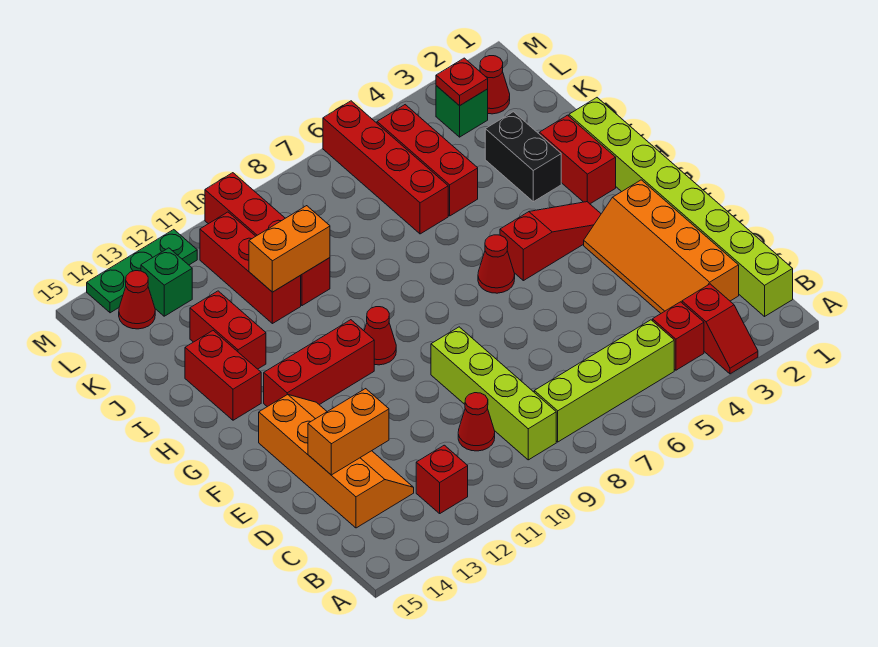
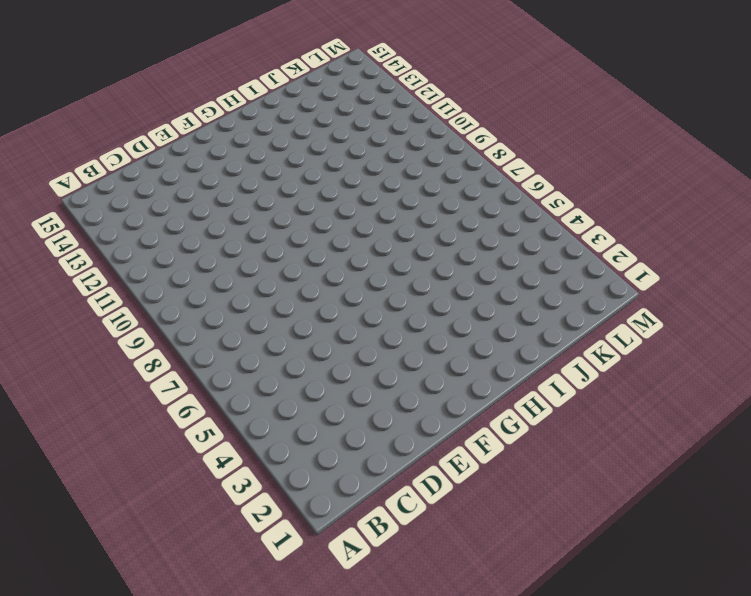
none -> red 1x2 slope [682,284,758,374]
none -> lime 1x8 brick [569,98,793,316]
none -> red 1x1 brick [653,302,704,370]

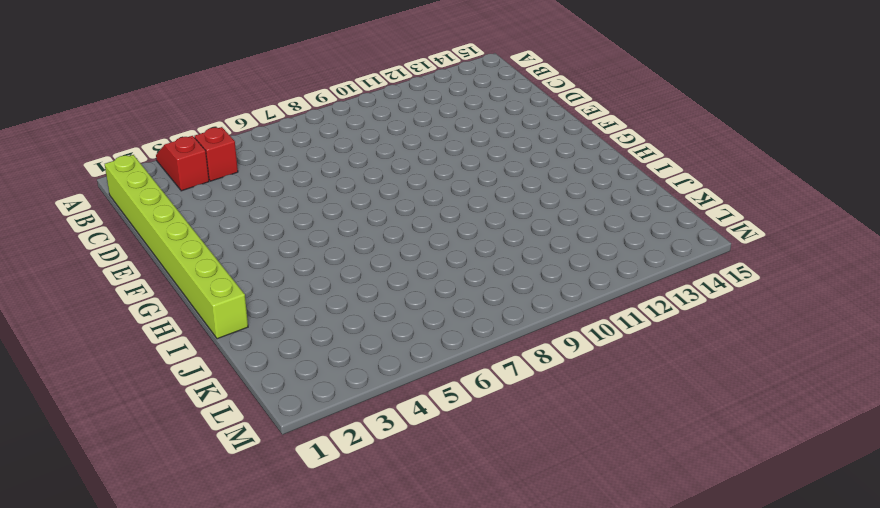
none -> lime 1x4 brick [534,320,674,442]
none -> lime 1x4 brick [431,327,556,460]
none -> red 1x1 brick [416,445,468,513]

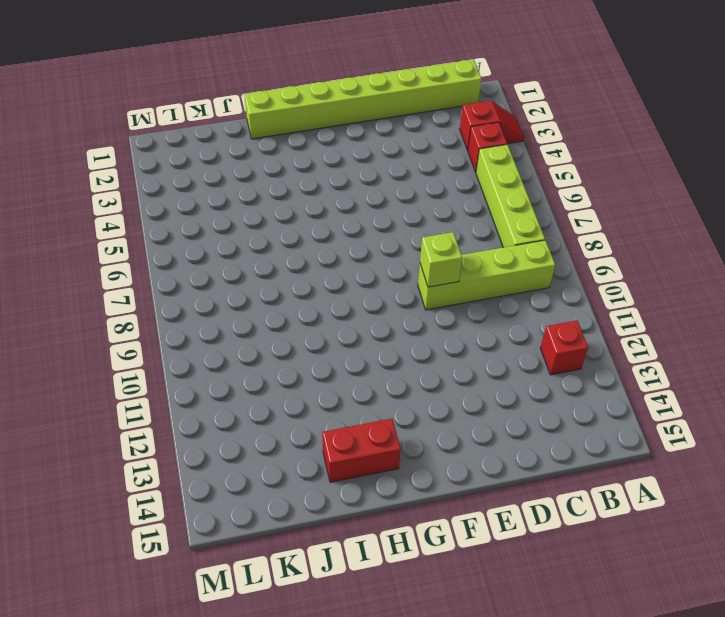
lime 1x1 brick [420,232,462,287] -> none
none -> orange 2x4 slope [584,180,739,313]
none -> red 1x1 cone [458,393,495,451]
none -> orange 2x4 slope [259,395,414,528]

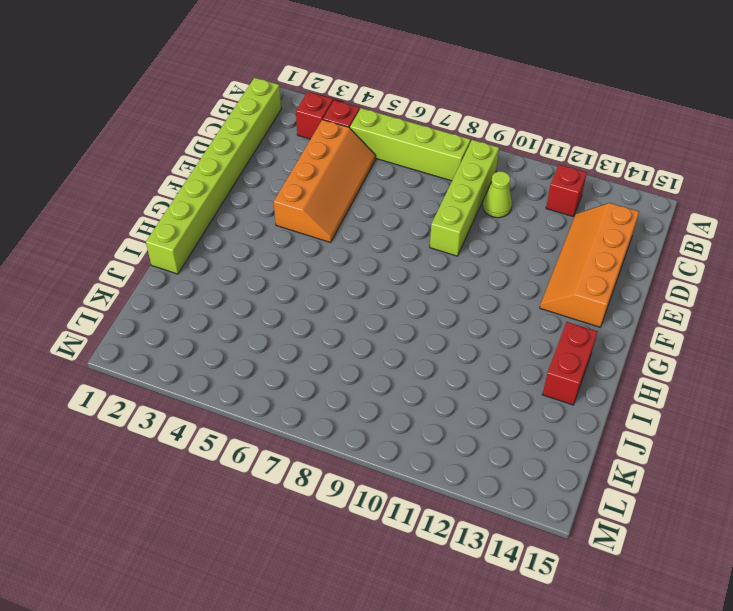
orange 2x4 slope [274,120,376,243] -> orange 2x4 slope moved to [584,180,739,313]
lime 1x1 cone [483,171,512,218] -> red 1x1 cone [458,393,495,451]
none -> red 1x3 slope [500,202,601,281]
none -> red 1x1 cone [478,235,515,293]
none -> red 1x1 cone [364,307,396,365]

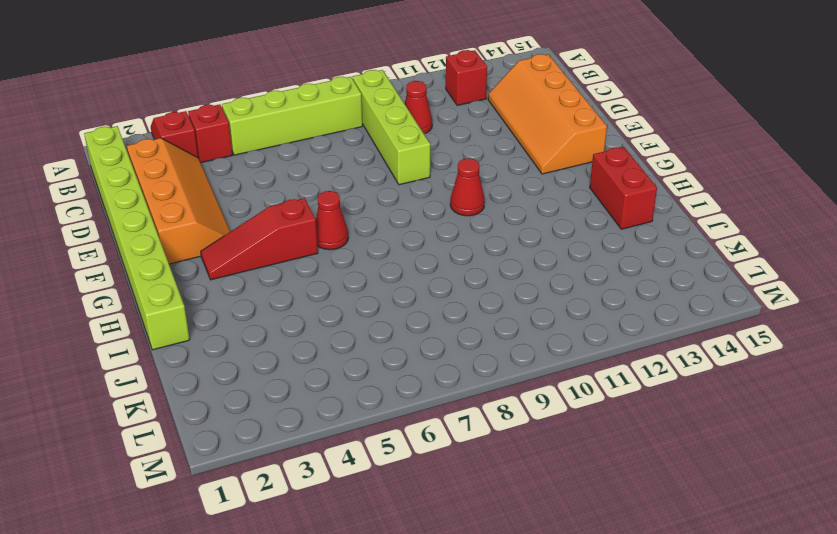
none -> red 1x3 brick [264,320,374,407]
none -> red 1x2 brick [539,115,616,204]
none -> black 1x2 brick [485,112,561,202]

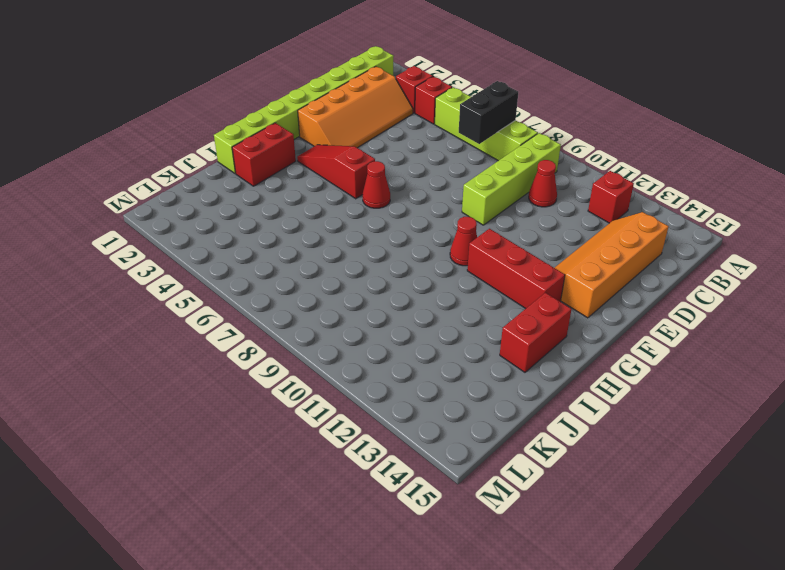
black 1x2 brick [459,81,518,144] -> black 1x2 brick moved to [485,112,561,202]
none -> red 1x2 brick [190,291,266,369]
none -> red 1x3 brick [377,105,478,216]
none -> red 1x4 brick [323,101,448,234]

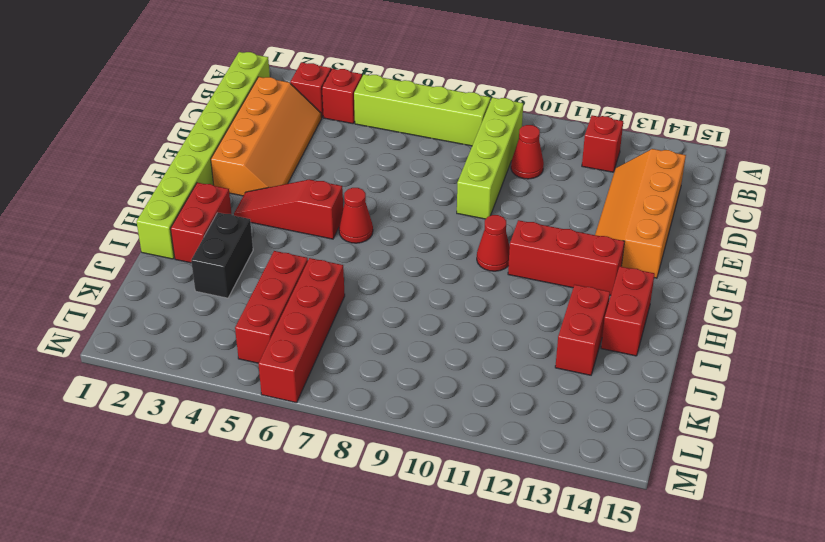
none -> red 1x4 brick [205,173,330,306]
none -> red 1x3 brick [200,212,301,324]
none -> red 1x1 cone [480,56,510,114]

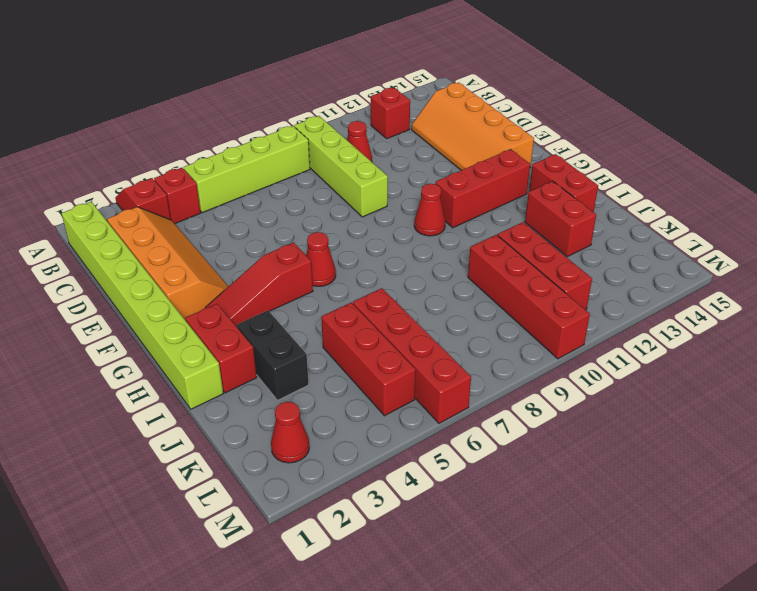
none -> green 1x1 brick [436,86,488,137]
none -> green 1x1 brick [141,248,192,316]
none -> red 1x1 cone [119,271,155,329]

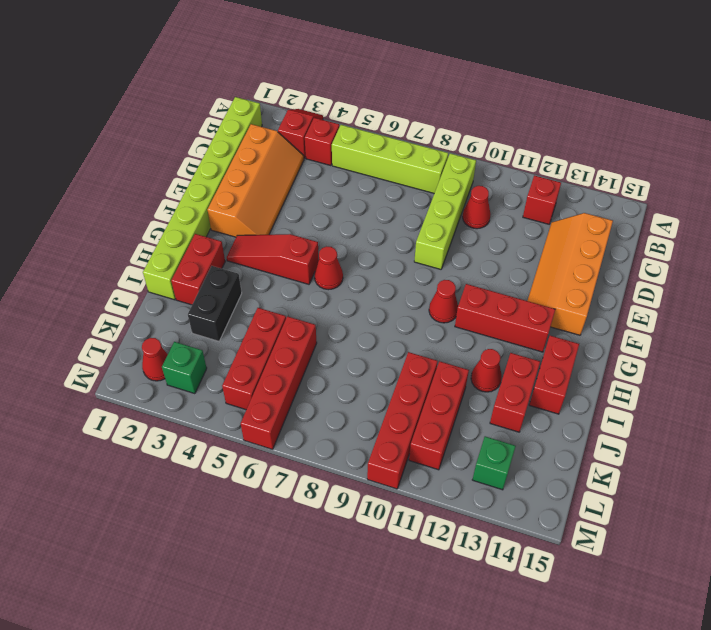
red 1x1 cone [471,349,502,392] -> red 1x1 cone moved to [119,271,155,329]
none -> green 1x3 plate [87,230,197,313]
none -> orange 1x2 brick [308,389,389,475]
none -> orange 1x2 brick [249,206,330,292]

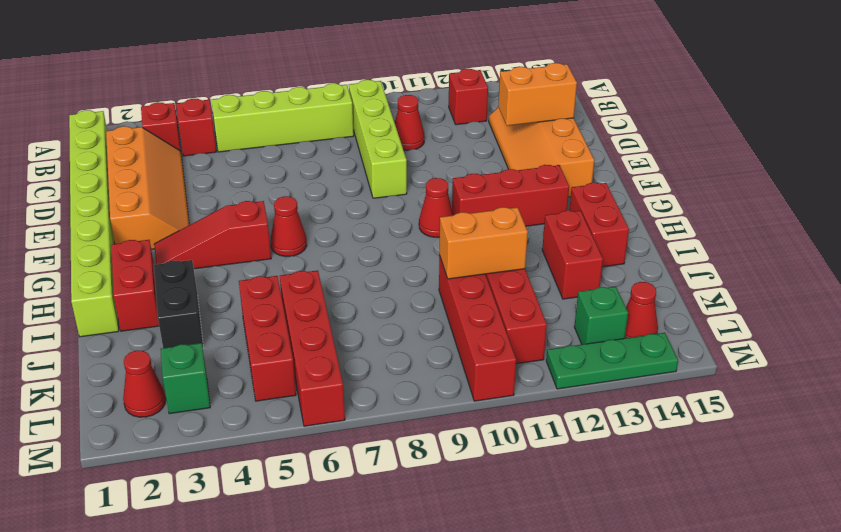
none -> red 1x1 plate [436,58,488,106]

